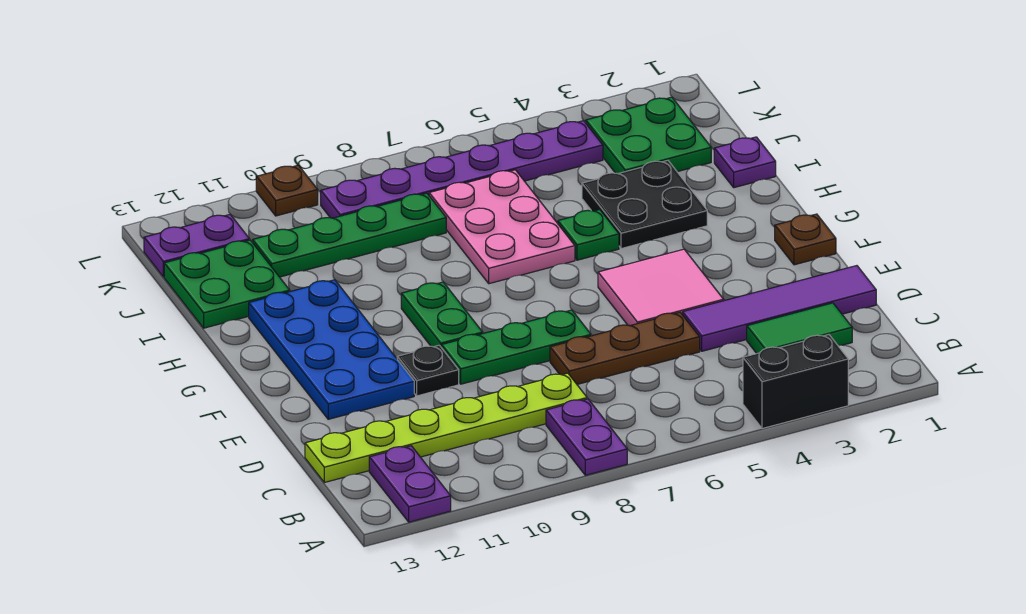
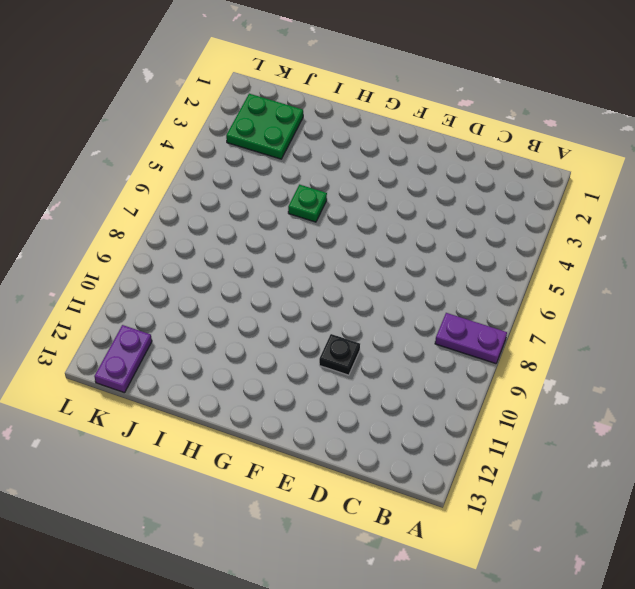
none -> black 1x2 brick [743,335,848,429]
none -> purple 1x2 plate [369,446,451,522]
none -> green 1x2 tile [747,303,852,353]

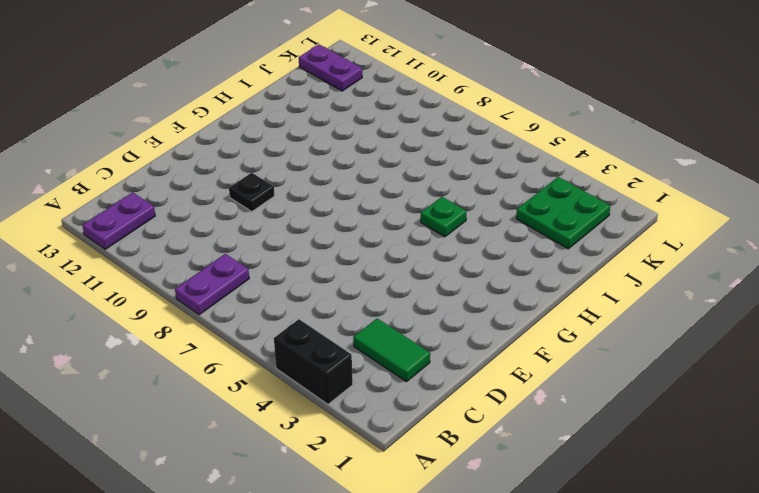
none -> lime 1x6 plate [305,373,587,483]
none -> purple 1x4 tile [683,266,876,351]
none -> brown 1x3 plate [550,313,700,384]

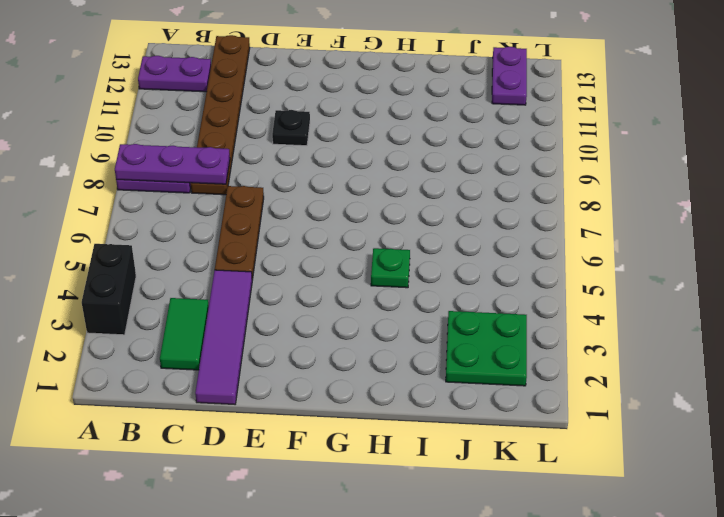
purple 1x3 plate [115,144,230,184] -> none
brown 1x6 plate [191,35,250,195] -> lime 1x6 plate [305,373,587,483]
none -> pink 2x2 tile [598,249,724,326]
none -> green 1x3 plate [442,310,591,384]
none -> blue 2x4 plate [249,280,414,419]

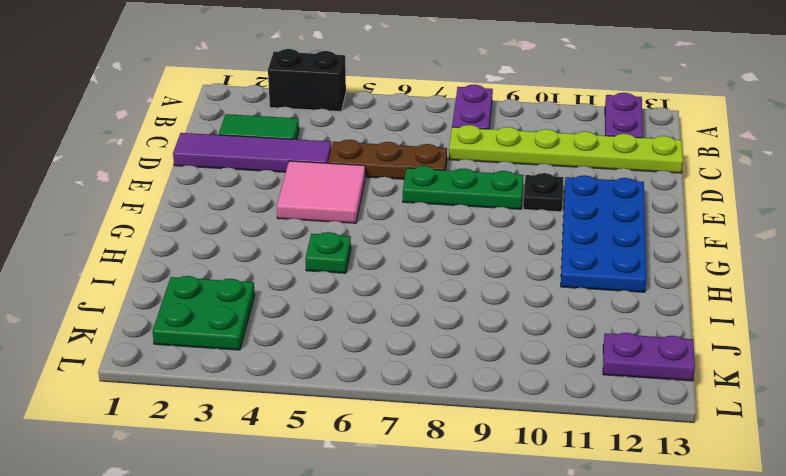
none -> brown 1x1 plate [775,214,836,265]
none -> green 1x2 plate [401,282,483,348]
none -> black 2x2 plate [582,160,707,249]

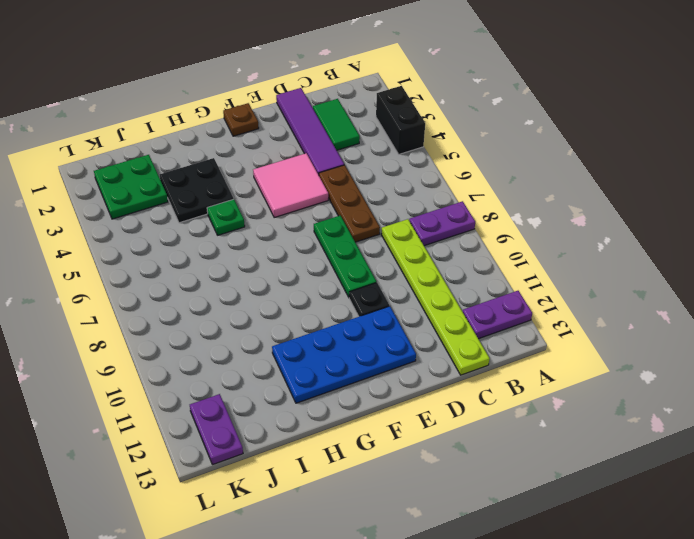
none -> green 1x2 plate [401,282,483,348]
none -> pink 2x3 plate [429,170,575,284]
none -> purple 1x1 plate [714,137,776,188]

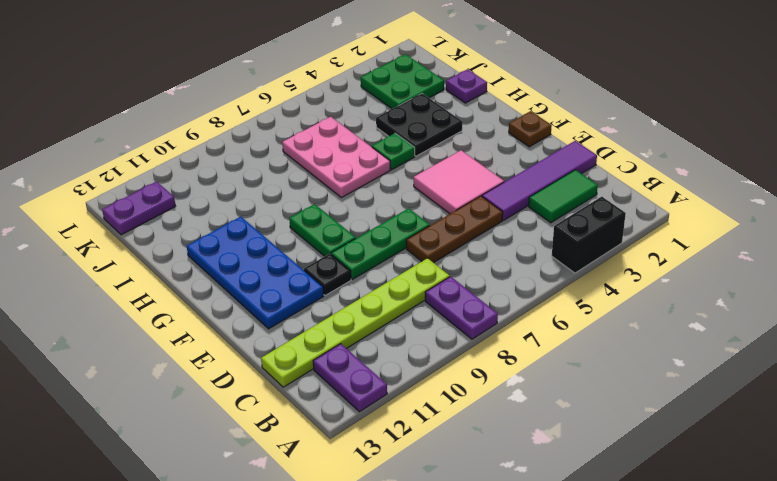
none -> green 2x2 plate [164,240,290,328]
none -> green 1x4 plate [253,193,446,277]
none -> purple 1x6 plate [321,121,603,218]

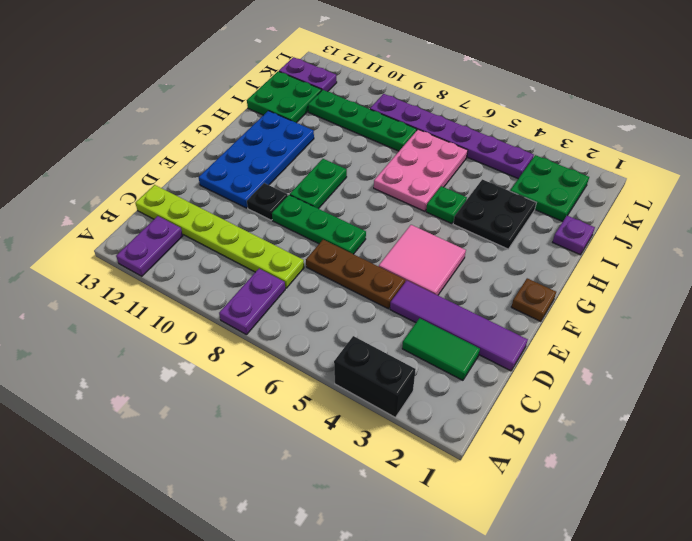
none -> brown 1x1 plate [256,165,318,216]

